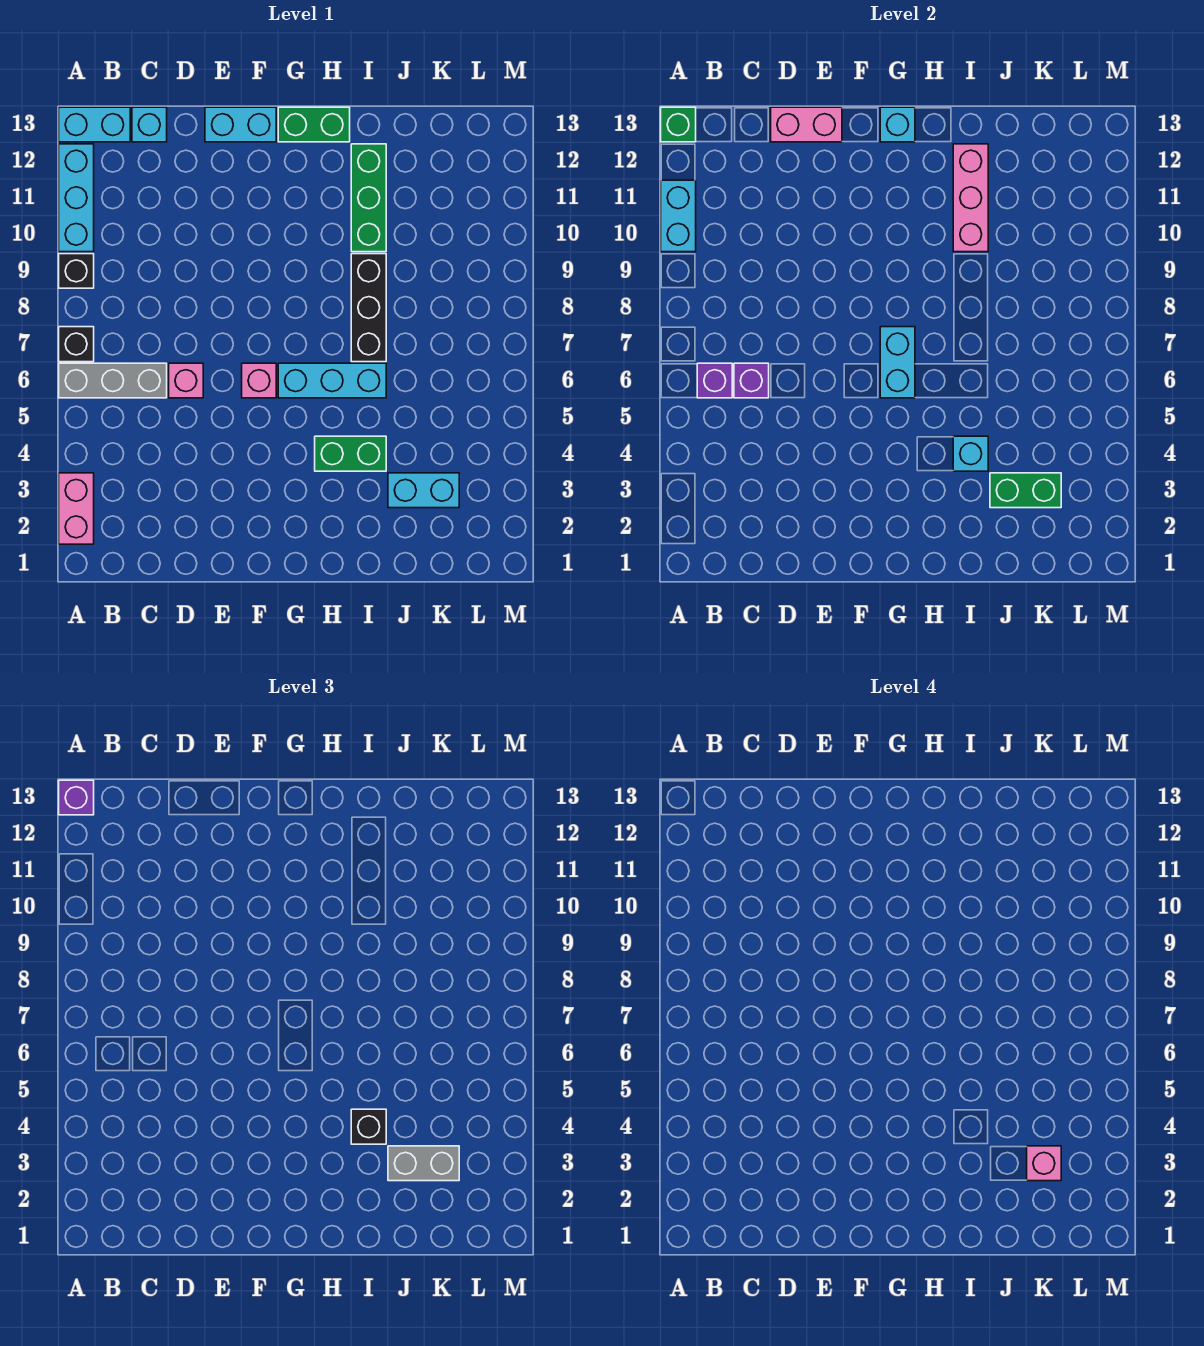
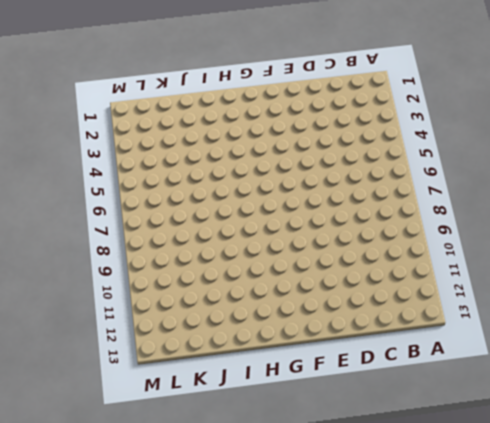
none -> pink 1x2 brick [59,473,94,544]
none -> grey 1x3 brick [59,363,167,398]
none -> black 1x1 brick [59,327,94,362]
none -> black 1x1 brick [59,254,94,288]

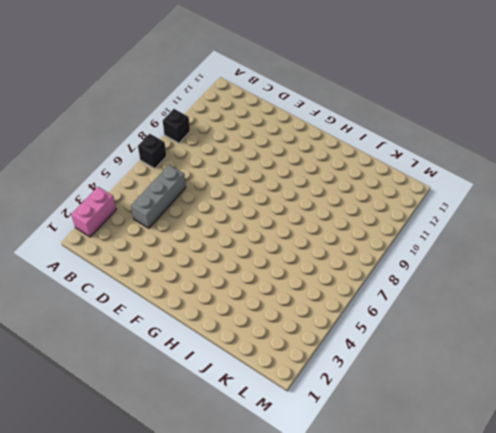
grey 1x3 brick [131,165,186,228] -> grey 1x3 brick turned to [59,363,167,398]
none -> cyan 1x3 brick [59,144,94,252]
none -> cyan 1x2 brick [59,107,130,142]
none -> cyan 1x1 brick [132,107,167,142]
none -> pink 1x1 brick [169,363,203,398]

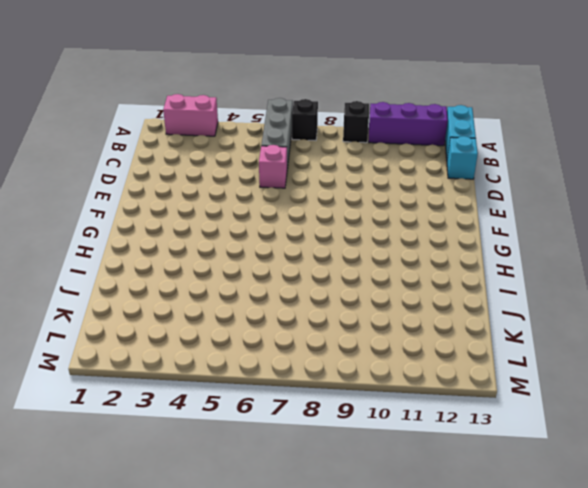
purple 1x3 brick [369,102,448,146] -> cyan 1x3 brick [59,144,94,252]
none -> cyan 1x2 brick [205,107,276,142]
none -> pink 1x1 brick [242,363,276,398]
none -> cyan 1x3 brick [278,363,386,398]
none -> green 1x2 brick [278,107,350,142]

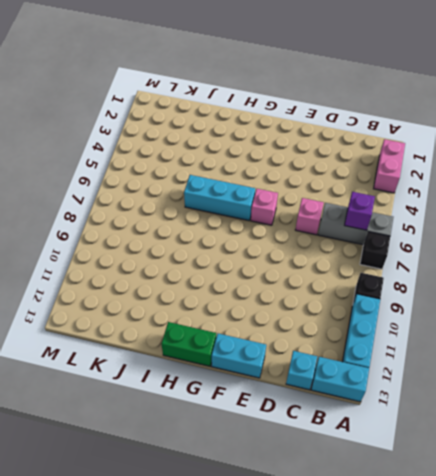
none -> green 1x2 brick [315,436,386,471]
none -> black 1x3 brick [351,254,386,362]
none -> green 1x3 brick [351,144,386,252]
none -> cyan 1x2 brick [388,473,459,508]

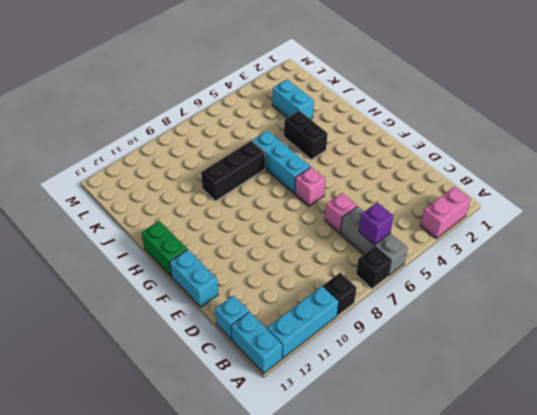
black 1x2 brick [284,111,327,160] -> green 1x2 brick [315,436,386,471]
none -> green 1x3 brick [351,144,386,252]
none -> cyan 1x2 brick [661,180,696,252]
none -> green 1x1 brick [661,107,696,142]
none -> purple 1x1 brick [734,363,769,398]

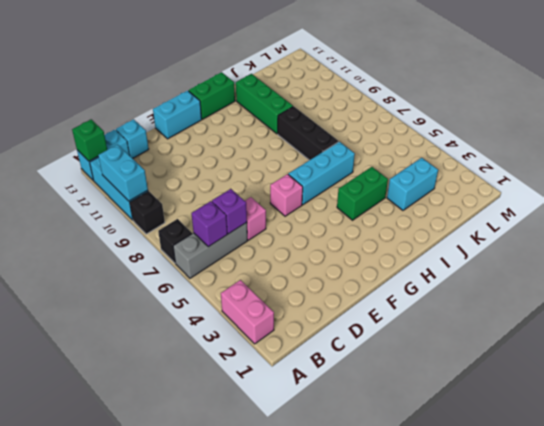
none -> pink 1x2 brick [771,107,842,142]
none -> cyan 1x2 brick [880,327,915,398]
none -> cyan 1x1 brick [880,107,915,142]
none -> cyan 1x1 brick [953,436,988,471]

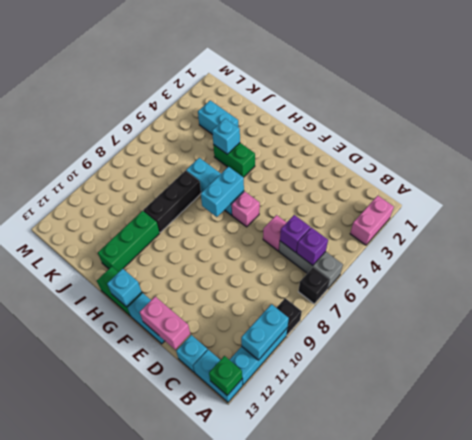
none -> pink 1x3 brick [953,144,988,252]
none -> green 1x2 brick [990,473,1061,508]
none -> purple 1x1 brick [59,780,94,815]
none -> black 1x1 brick [351,1109,386,1144]

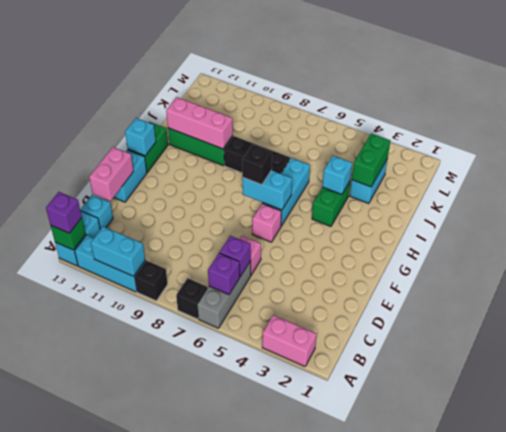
black 1x1 brick [242,145,272,185] -> black 1x1 brick moved to [351,1109,386,1144]
none -> grey 1x2 brick [388,1146,459,1181]
none -> pink 1x1 brick [1027,1146,1061,1181]

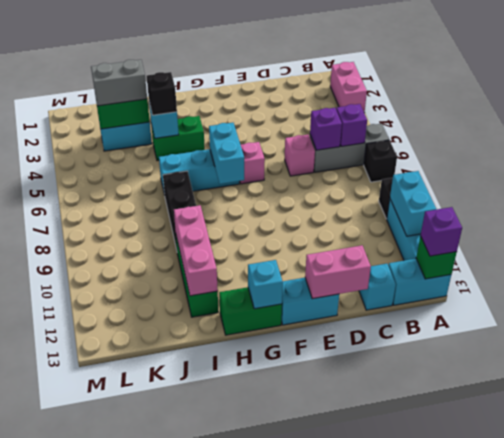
none -> pink 1x1 brick [1027,1146,1061,1181]

